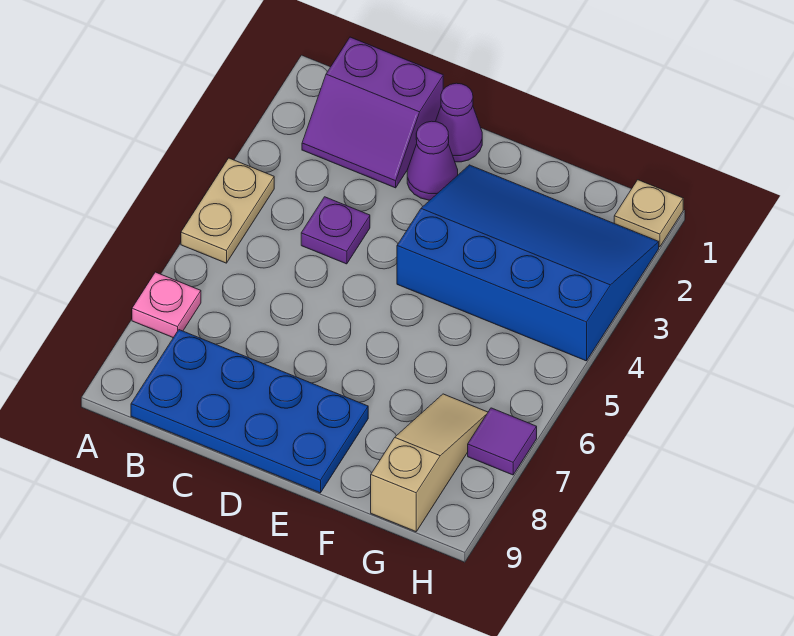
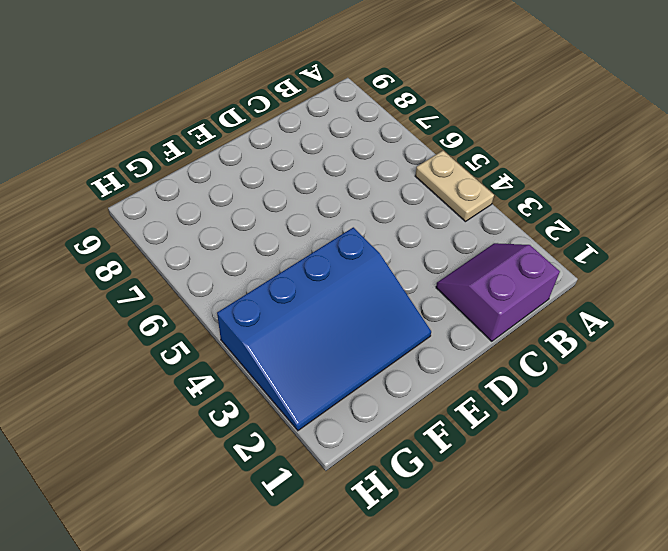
none -> pink 1x1 plate [132,272,201,338]
none -> blue 2x4 plate [131,330,368,493]

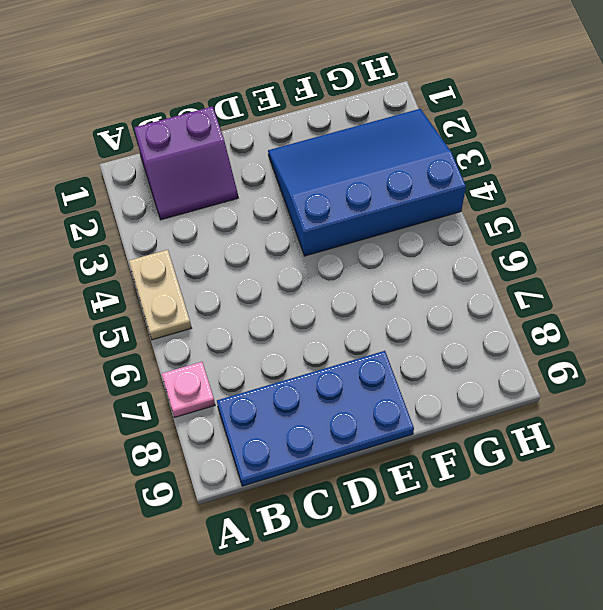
none -> purple 1x1 plate [301,197,370,264]
none -> purple 1x1 cone [435,83,482,162]

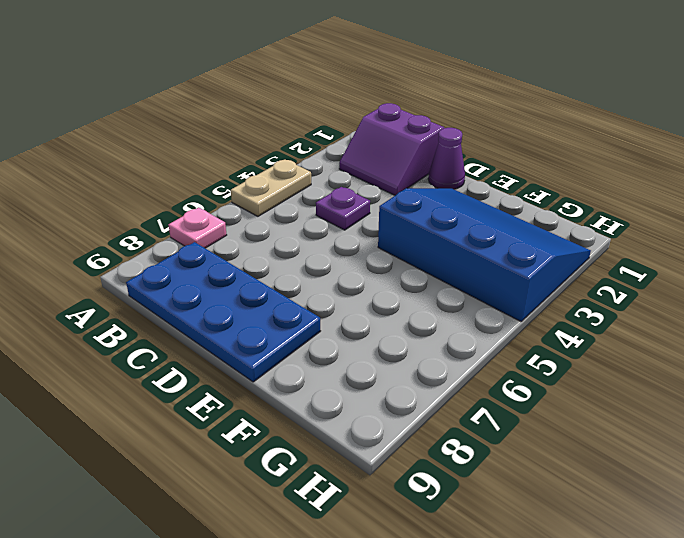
none -> purple 1x1 cone [407,121,458,200]
none -> tan 1x3 slope [371,394,488,532]

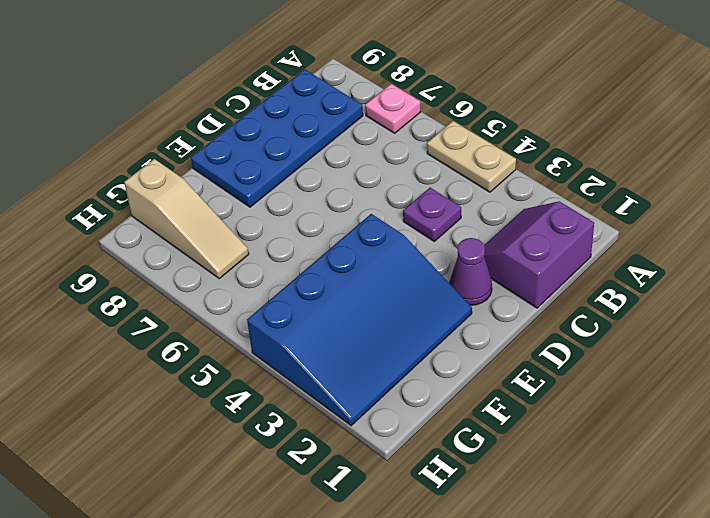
none -> purple 1x1 cone [435,83,482,162]
none -> tan 1x1 plate [614,180,683,247]

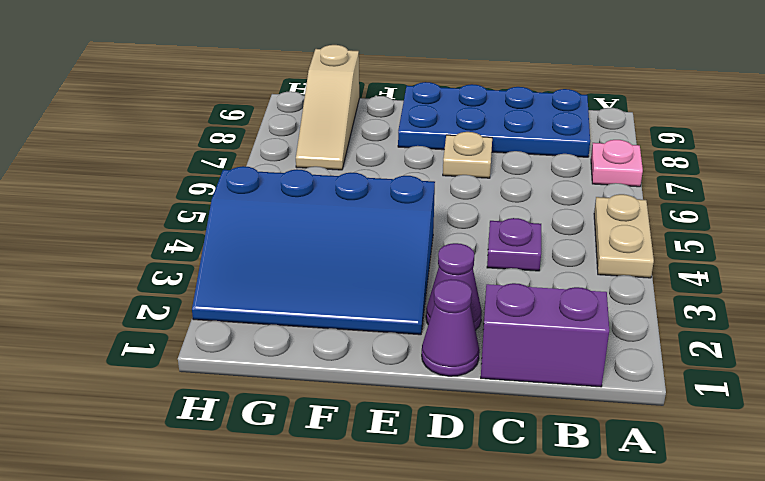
tan 1x1 plate [443,132,492,178] -> tan 1x1 plate moved to [614,180,683,247]
none -> purple 1x1 tile [468,408,537,475]

